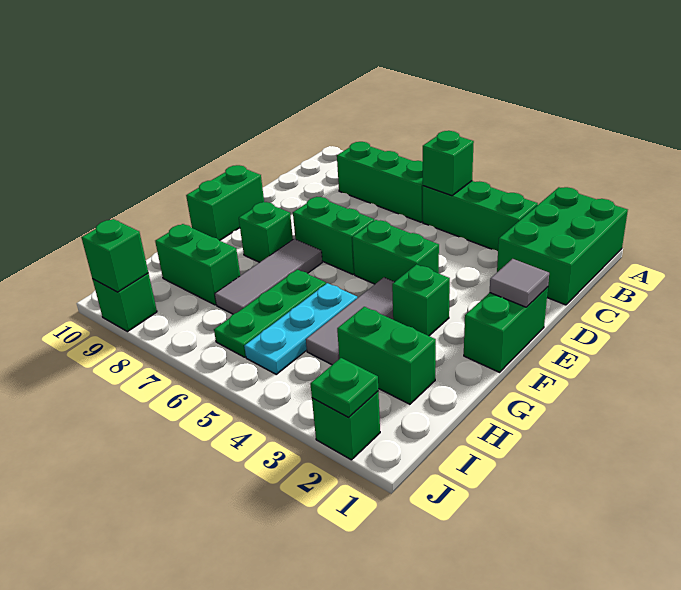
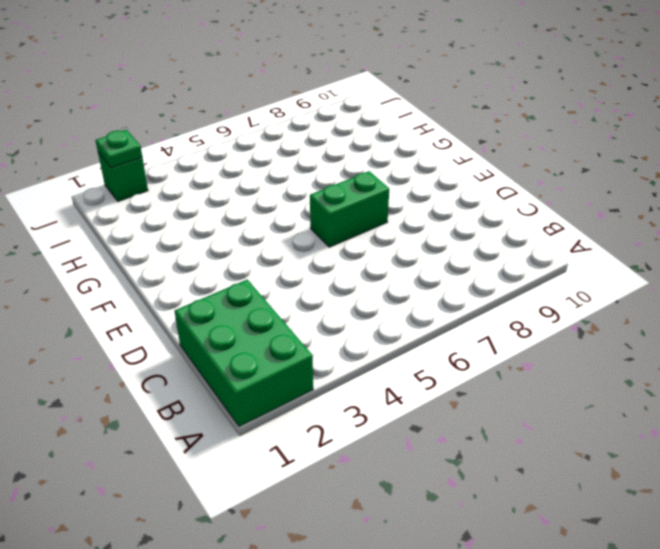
none -> green 1x3 brick [423,181,538,251]
none -> green 1x3 brick [337,142,423,222]
none -> green 1x2 brick [464,287,548,372]

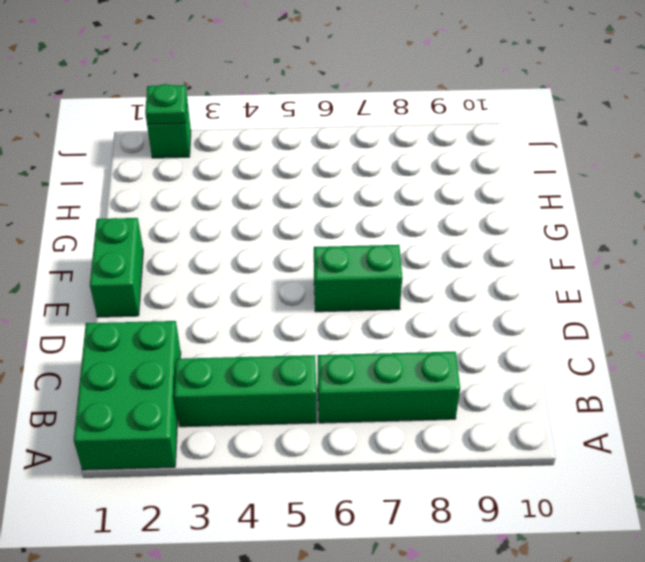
none -> green 1x2 brick [352,220,439,284]
none -> green 1x2 brick [186,165,264,241]
none -> green 1x1 brick [392,265,450,336]

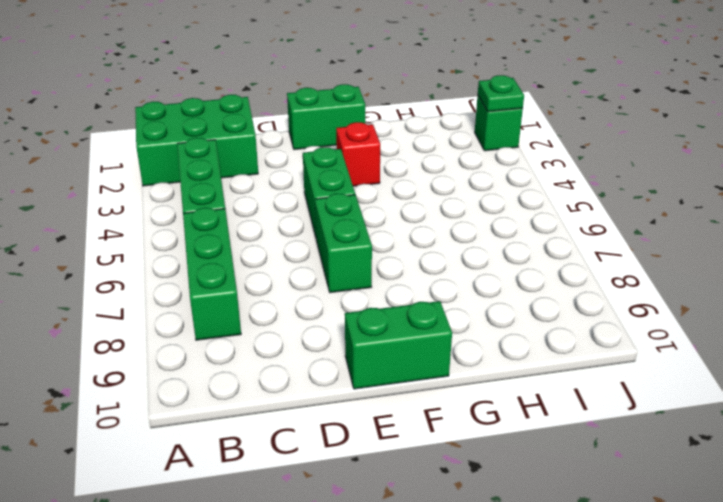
red 1x1 brick [336,122,380,186] -> green 1x1 brick [392,265,450,336]
none -> grey 1x3 tile [306,278,394,365]
none -> grey 1x3 tile [215,239,322,314]
none -> green 1x1 brick [239,202,293,262]

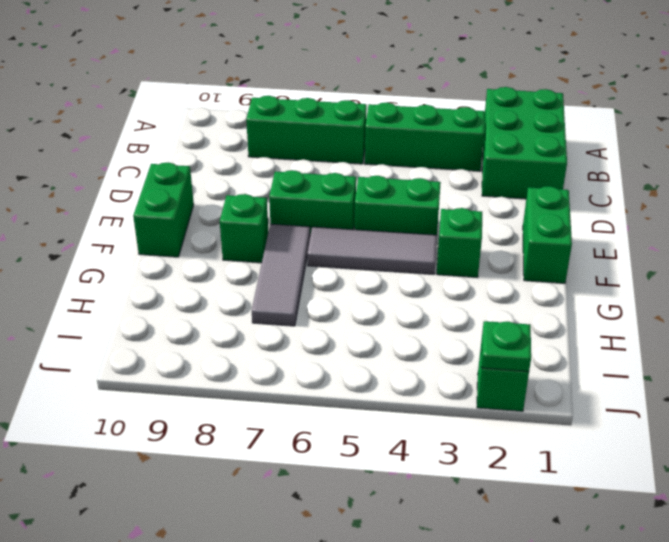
grey 1x3 tile [307,227,437,275] -> grey 1x3 tile turned to [306,278,394,365]
none -> cyan 1x3 plate [244,283,357,374]
none -> green 1x3 plate [214,270,326,357]
none -> green 1x2 brick [337,307,436,404]

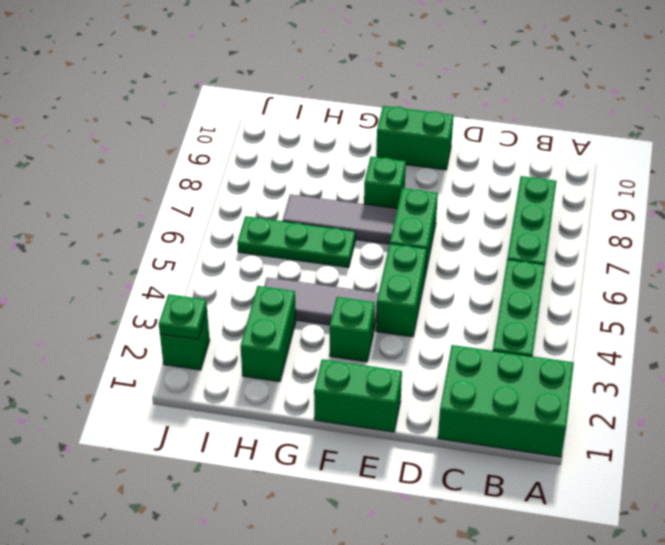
none -> cyan 1x3 plate [244,283,357,374]
none -> green 1x2 brick [155,224,240,305]
none -> green 1x1 brick [93,273,157,332]

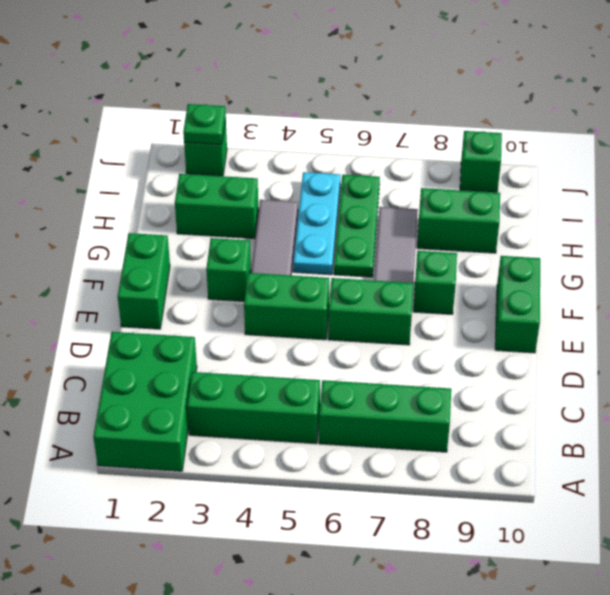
none -> green 1x1 brick [423,131,474,196]
none -> grey 1x1 tile [490,259,549,307]
none -> green 1x1 brick [81,219,148,292]

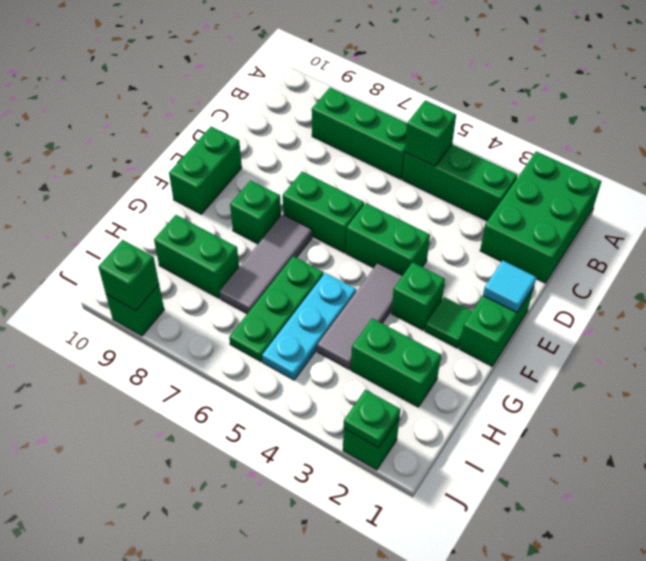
cyan 1x1 tile [483,260,536,312] -> grey 1x1 tile [490,259,549,307]
green 1x1 tile [425,297,472,348] -> none

